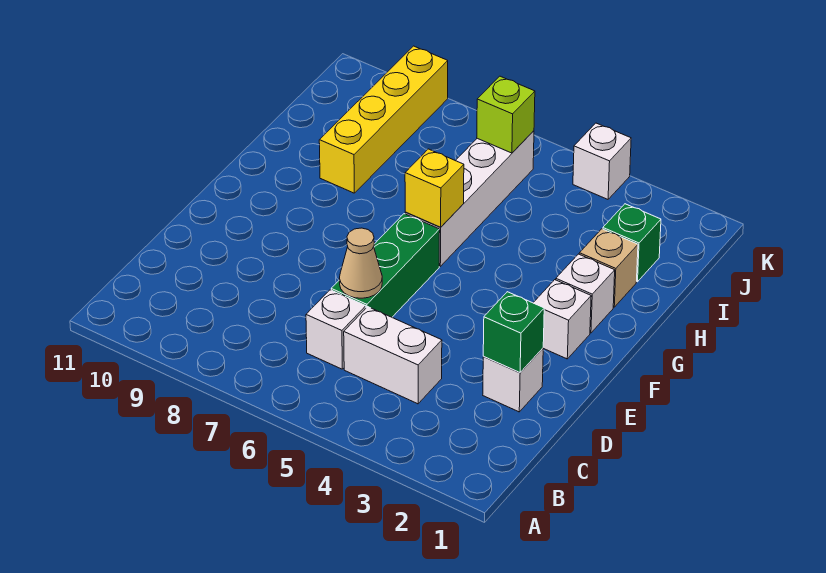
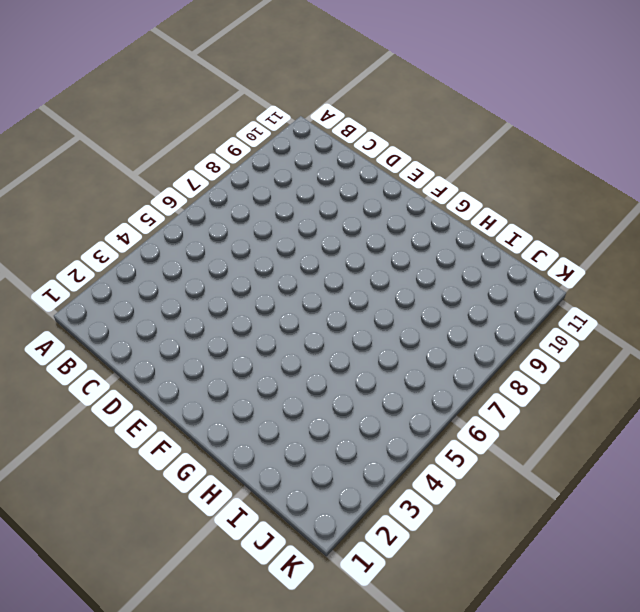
none -> white 1x2 brick [344,307,442,404]
none -> white 1x1 brick [306,290,366,369]
none -> white 1x1 brick [483,348,543,412]

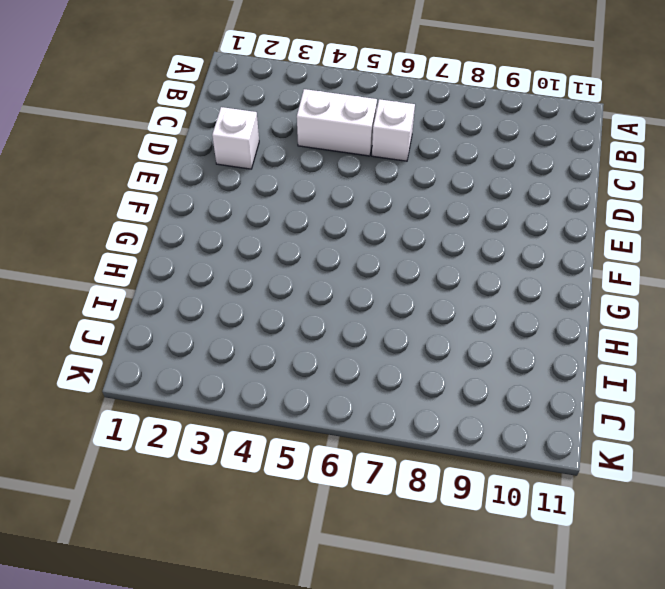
none -> green 1x3 brick [331,214,440,317]
none -> white 1x1 brick [533,280,591,359]
none -> white 1x1 brick [556,254,615,333]

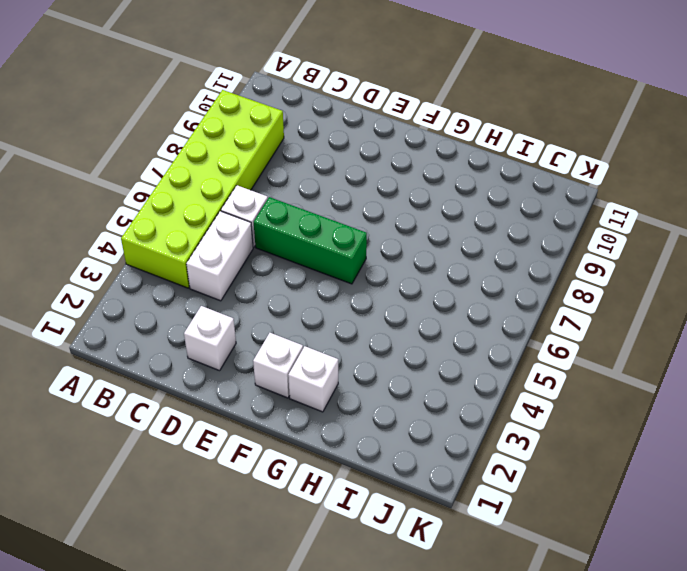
lime 2x6 brick [121,90,284,288] -> none
none -> white 1x4 brick [405,131,534,266]
none -> tan 1x1 brick [579,229,638,307]
none -> yellow 1x4 brick [319,46,448,193]

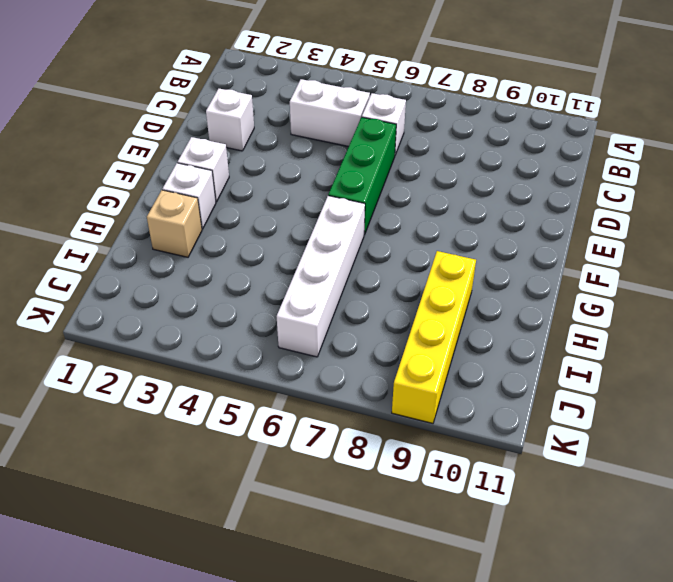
none -> green 1x1 brick [603,204,661,282]
none -> white 1x1 brick [573,123,631,199]
none -> green 1x1 brick [483,292,544,372]

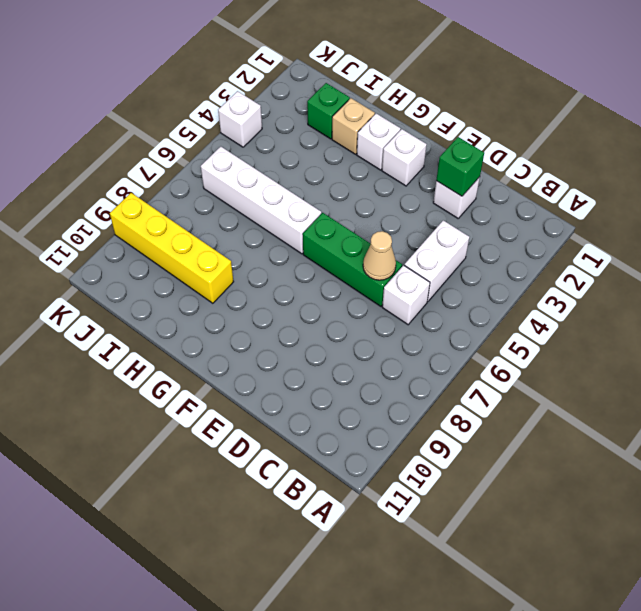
none -> yellow 1x1 brick [405,149,464,227]
none -> lime 1x1 brick [477,76,535,153]

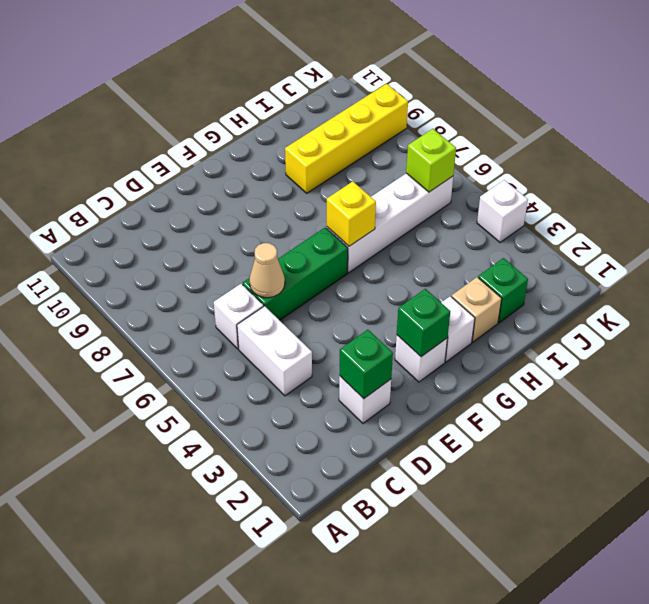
green 1x1 brick [397,289,450,357] -> none

